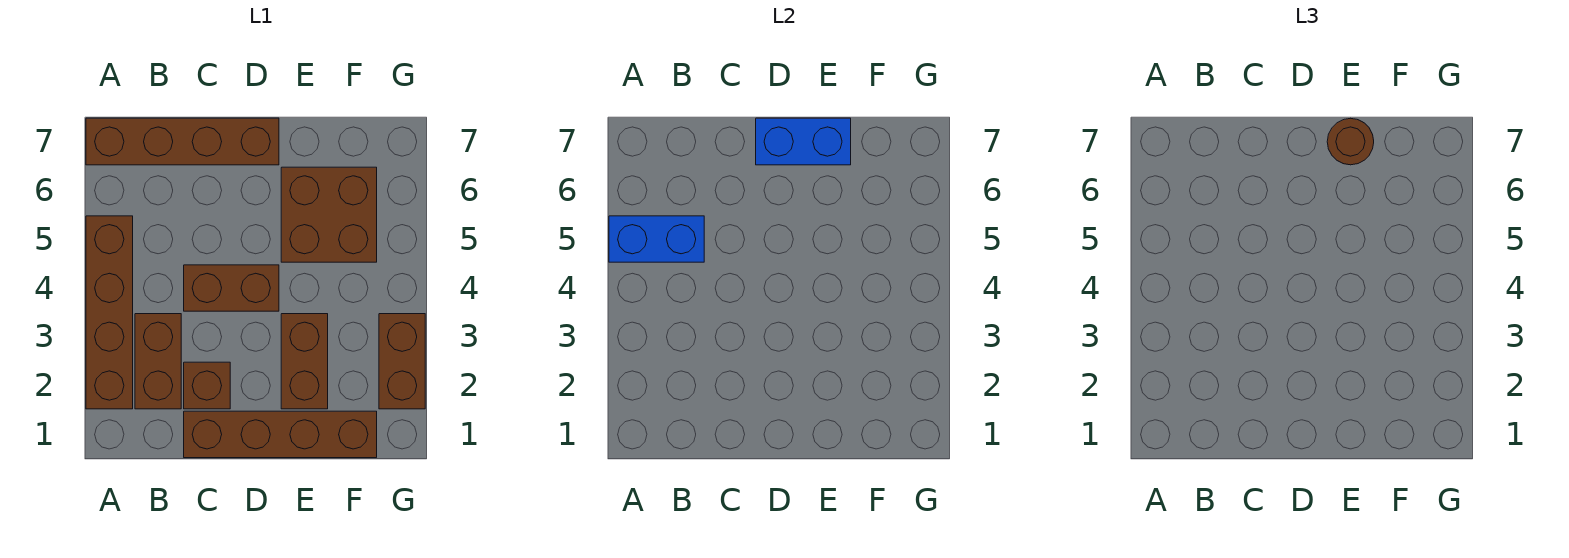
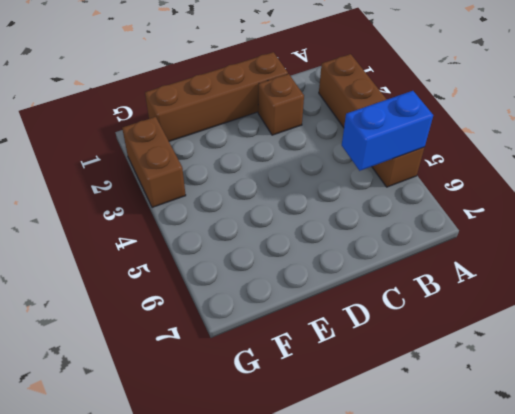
none -> brown 1x4 brick [86,118,279,165]
none -> brown 1x2 brick [135,314,181,409]
none -> brown 1x2 brick [184,265,279,311]

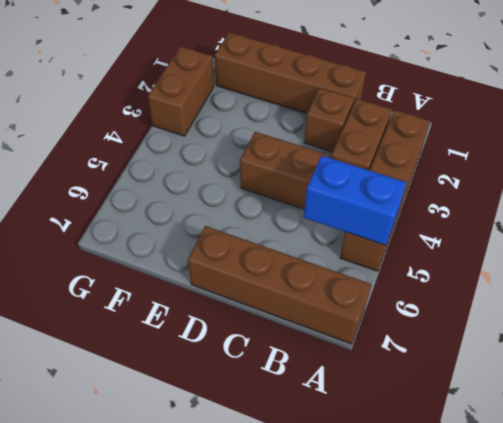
none -> brown 1x2 brick [281,314,328,409]
none -> brown 2x2 brick [281,167,377,262]
none -> blue 1x2 brick [756,118,851,165]

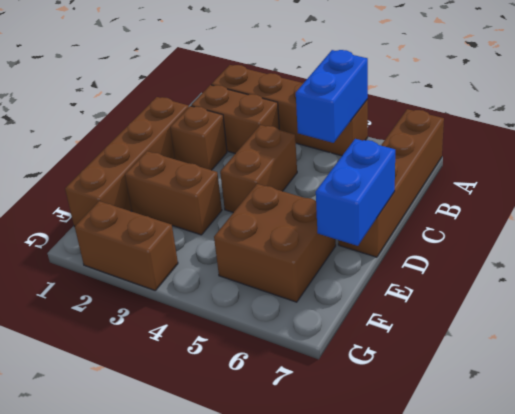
none -> brown 1x1 round brick [1327,118,1374,165]

